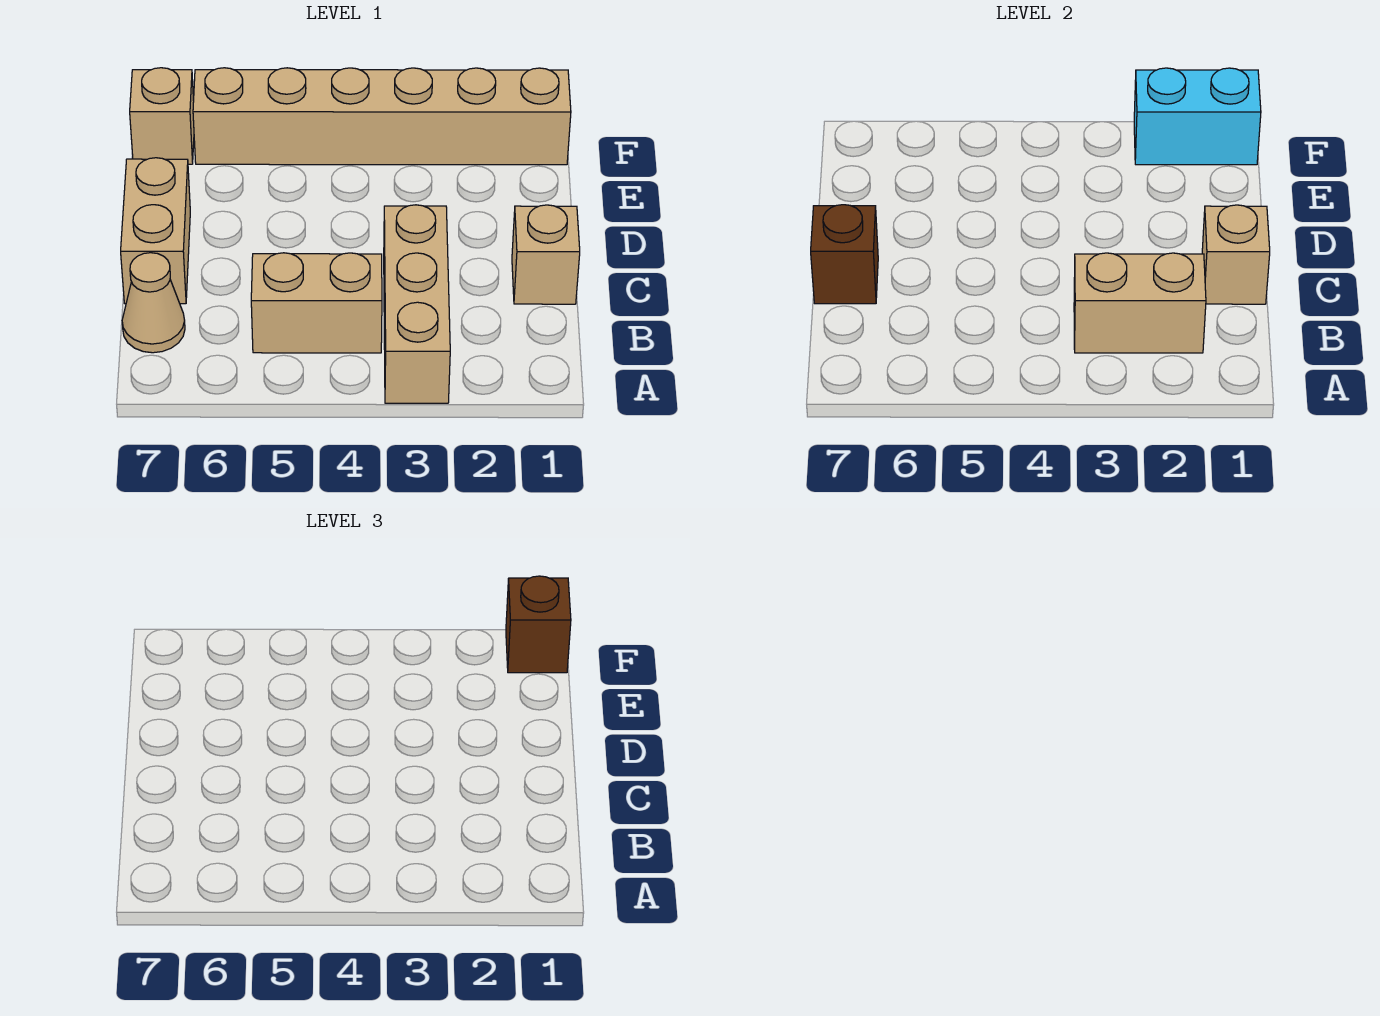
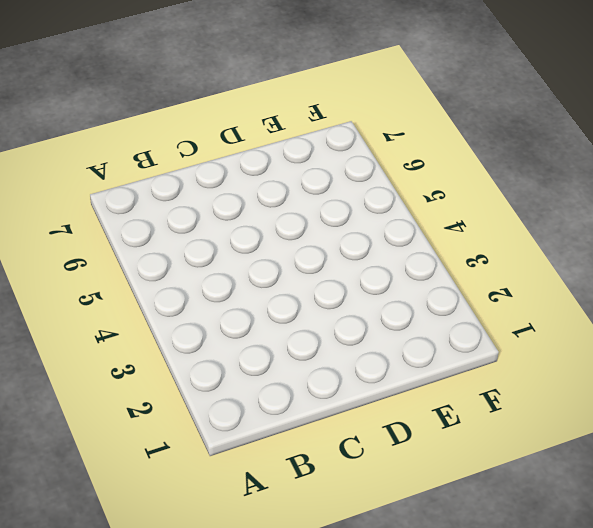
none -> tan 1x3 brick [384,205,450,403]
none -> tan 1x2 brick [251,253,382,353]
none -> tan 1x1 cone [122,253,185,353]

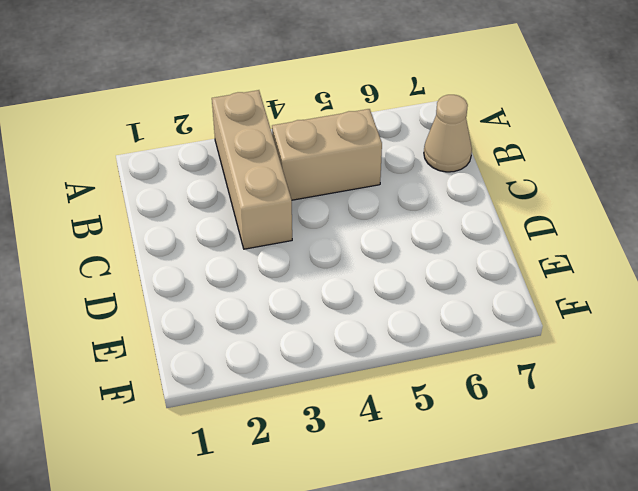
none -> tan 1x1 brick [512,205,580,304]
none -> tan 1x2 brick [121,158,190,304]
none -> tan 1x6 brick [193,68,571,165]

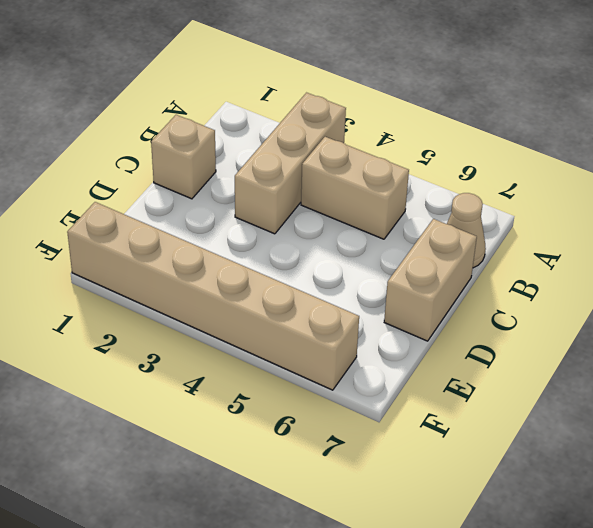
none -> tan 1x1 brick [130,68,194,164]
none -> tan 1x2 brick [1074,253,1206,353]
none -> tan 1x1 brick [1202,205,1270,304]

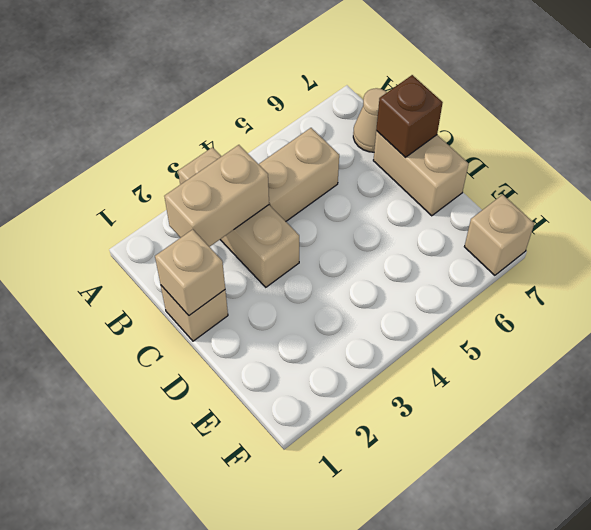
none -> tan 1x6 brick [193,68,571,165]
none -> cyan 1x2 brick [1134,68,1261,165]
none -> brown 1x1 brick [506,576,571,673]

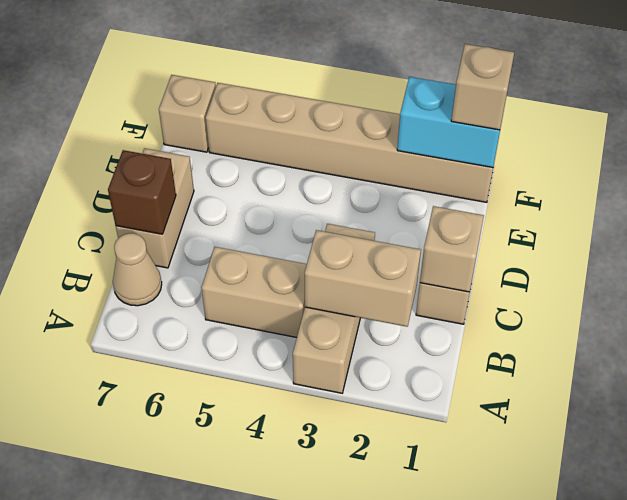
tan 1x1 brick [451,44,514,130] -> brown 1x1 brick [506,576,571,673]

